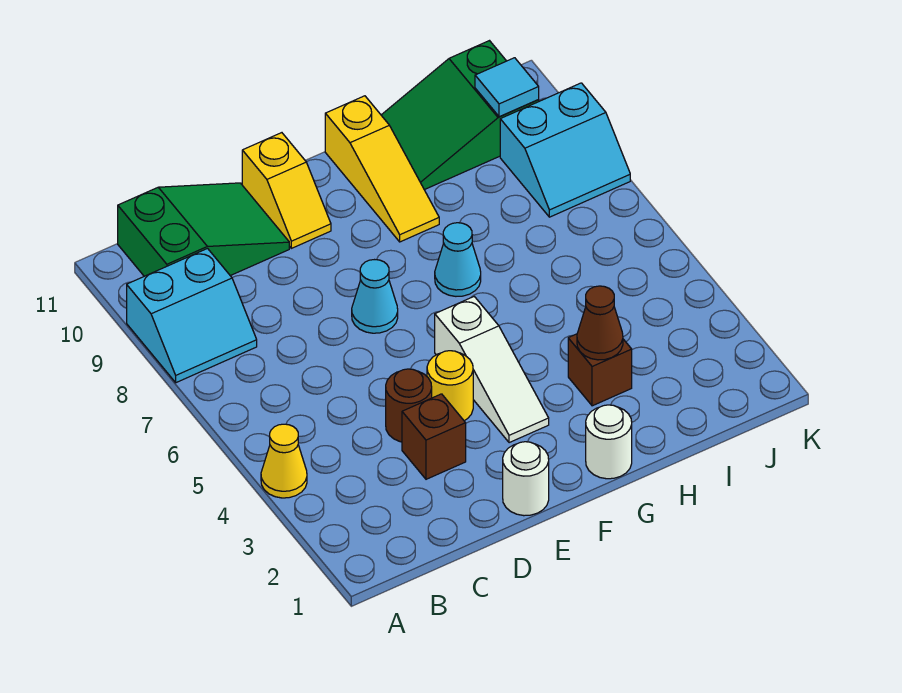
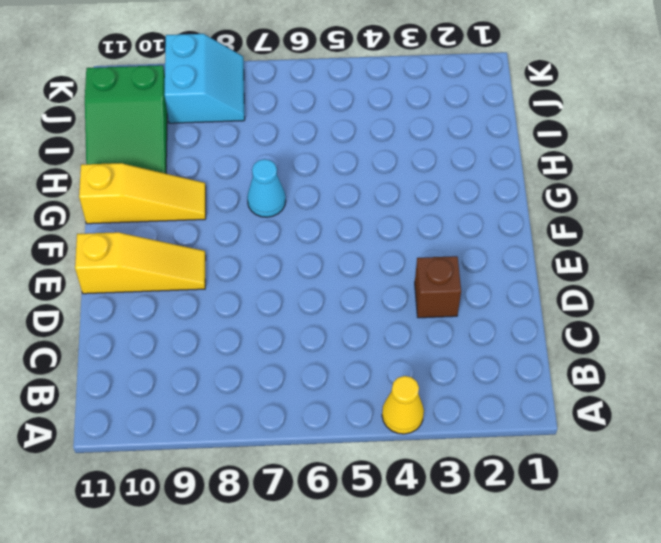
yellow 1x3 slope [75,232,206,294] -> yellow 1x2 slope [242,133,331,248]
none -> cyan 2x2 slope [127,249,257,383]
none -> green 2x3 slope [118,183,289,276]
none -> brown 1x1 round brick [386,369,432,442]

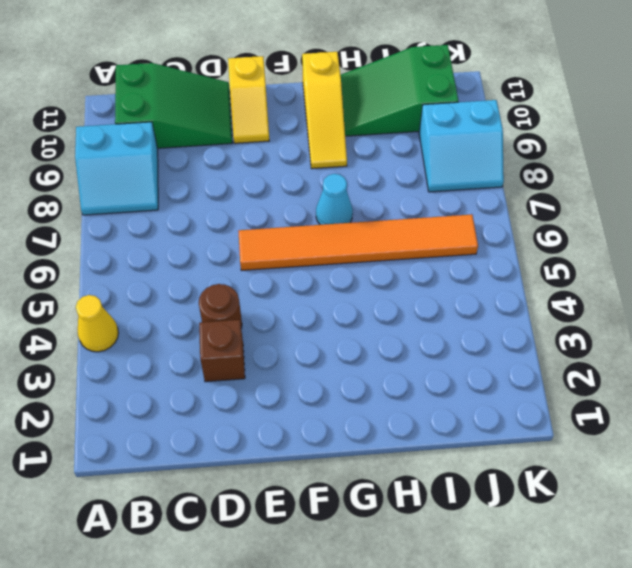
orange 1x6 tile [238,214,478,271] -> none
none -> white 1x1 round brick [503,442,549,516]
none -> yellow 1x1 round brick [427,351,473,421]
none -> cyan 1x1 cone [352,260,398,333]

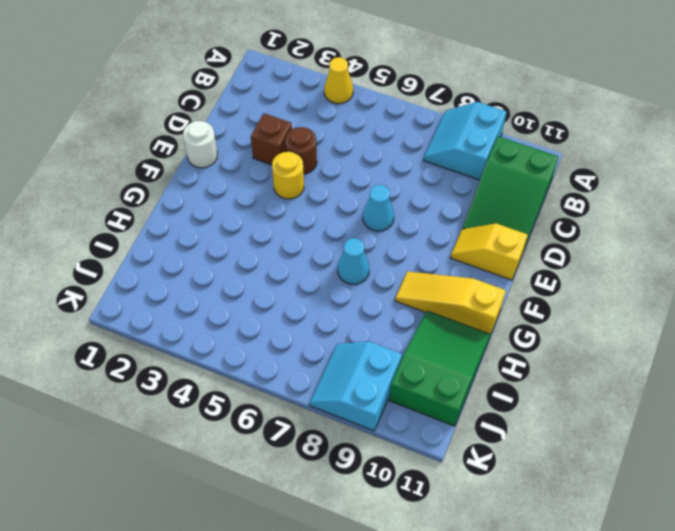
none -> white 1x3 slope [435,297,549,443]
none -> white 1x1 round brick [586,405,632,479]
none -> brown 1x1 brick [568,334,632,406]

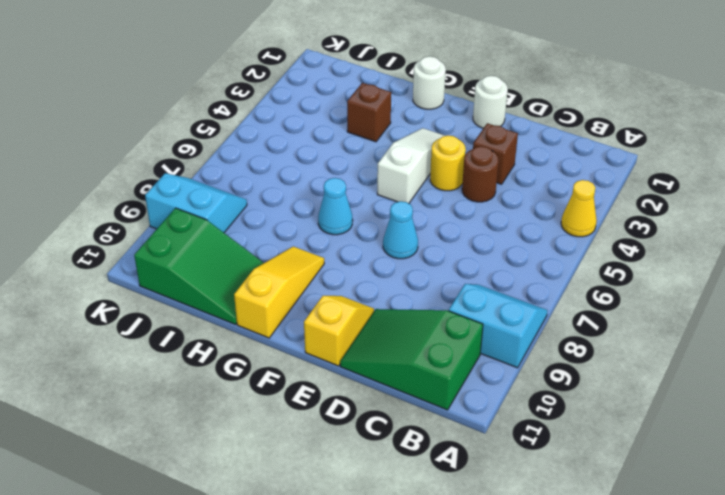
none -> brown 1x1 cone [577,286,623,360]
none -> cyan 1x1 tile [475,58,539,117]

